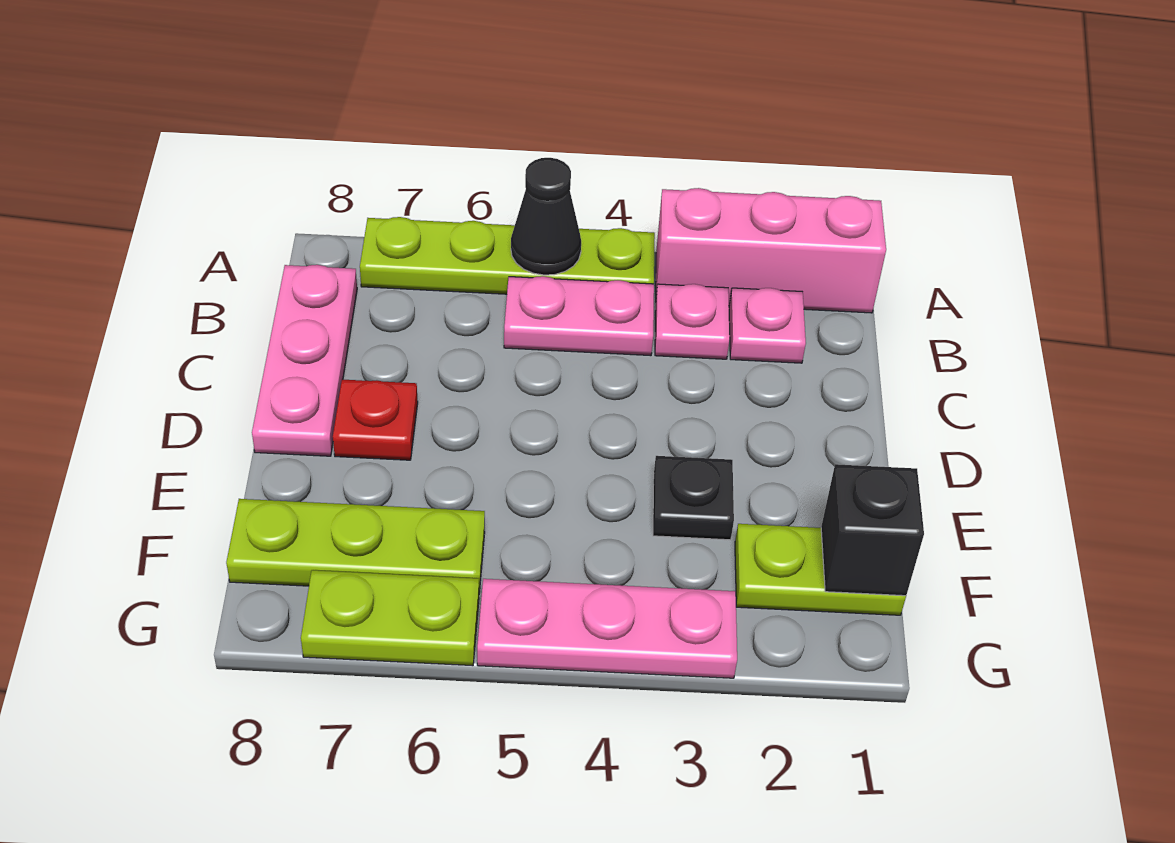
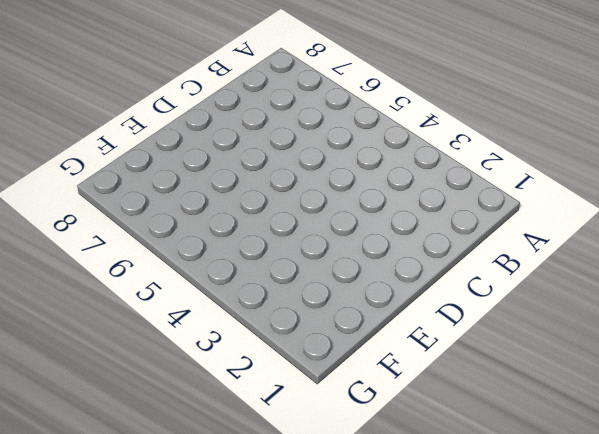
none -> pink 1x3 brick [656,188,886,313]
none -> lime 1x4 plate [360,217,655,294]
none -> pink 1x1 plate [729,288,806,363]

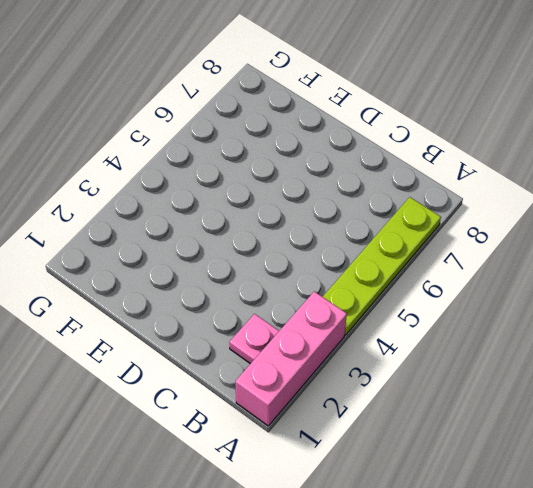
none -> pink 1x1 plate [655,284,730,359]
none -> pink 1x2 plate [504,276,654,356]
none -> pink 1x3 plate [252,265,357,456]

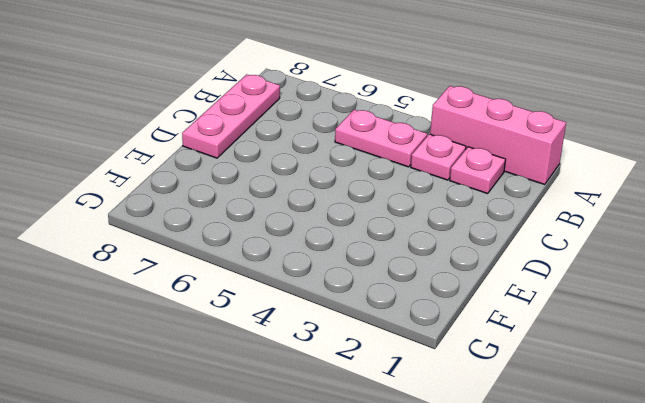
none -> lime 1x4 plate [360,217,655,294]
none -> red 1x1 plate [333,380,418,460]
none -> black 1x1 plate [653,456,734,540]

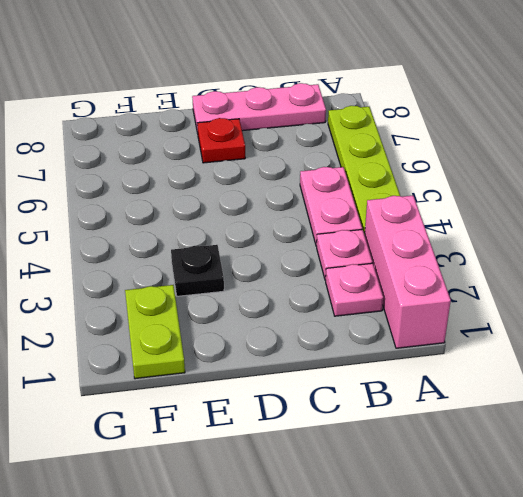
none -> lime 1x3 plate [226,499,485,592]
none -> pink 1x3 plate [477,579,737,678]
none -> lime 1x2 plate [301,570,479,666]

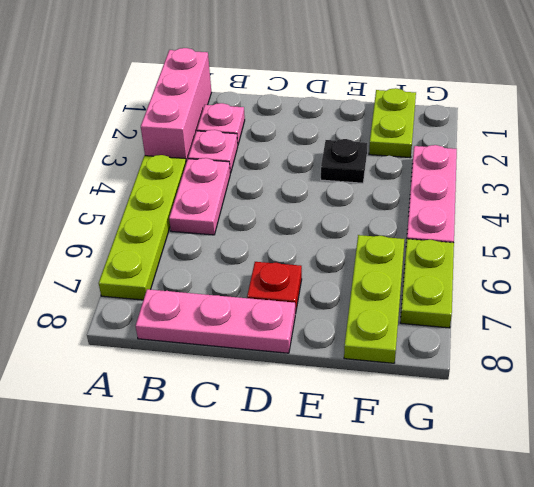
none -> black 1x1 cone [511,158,581,275]
none -> black 1x1 brick [821,464,924,596]

